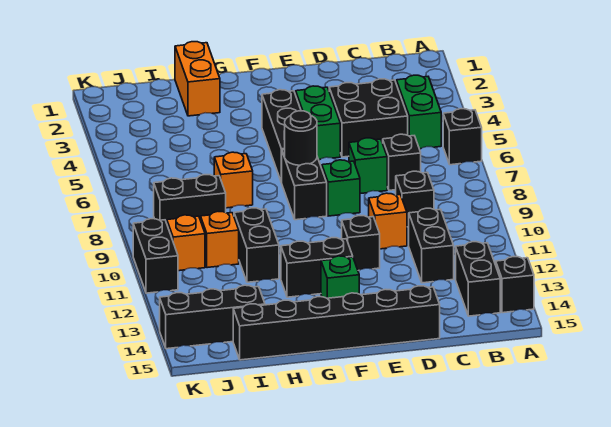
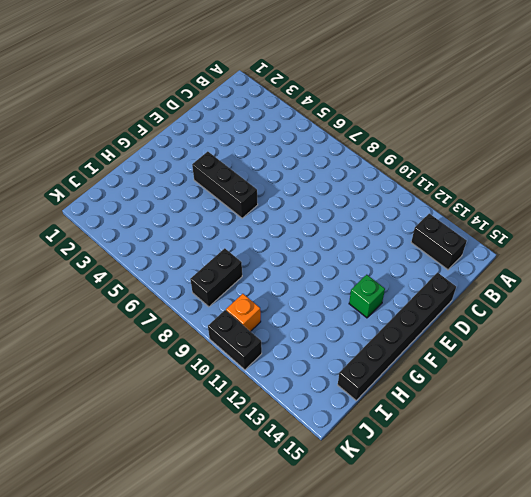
none -> black 1x1 brick [443,109,482,165]
none -> black 1x1 brick [496,257,534,313]
none -> green 1x2 brick [397,75,441,149]

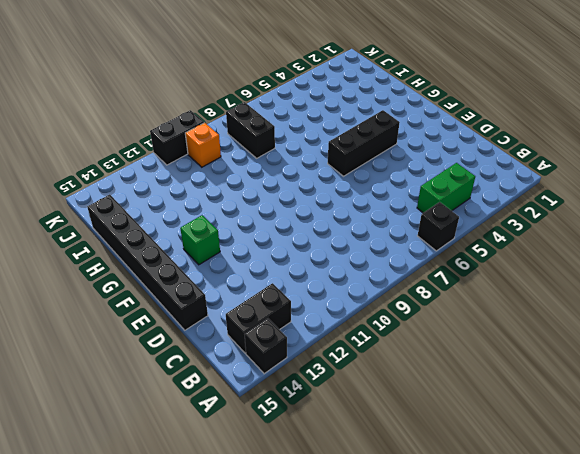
none -> black 2x2 brick [329,79,408,157]
none -> black 1x1 brick [383,134,421,190]
none -> black 1x1 brick [396,171,434,227]

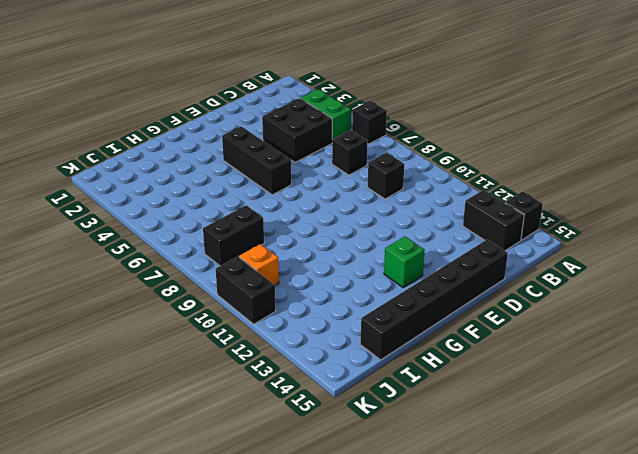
none -> black 1x2 brick [409,208,454,283]
none -> green 1x1 brick [349,138,387,194]
none -> orange 1x1 brick [369,193,407,249]

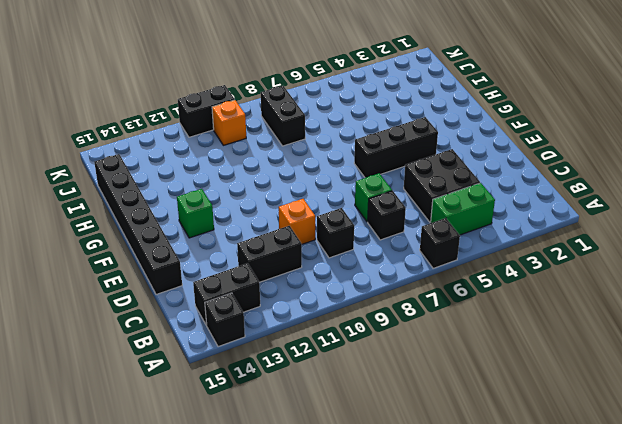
none -> green 1x2 brick [296,86,340,160]
none -> green 1x1 brick [322,160,360,216]
none -> black 1x1 brick [342,216,380,271]

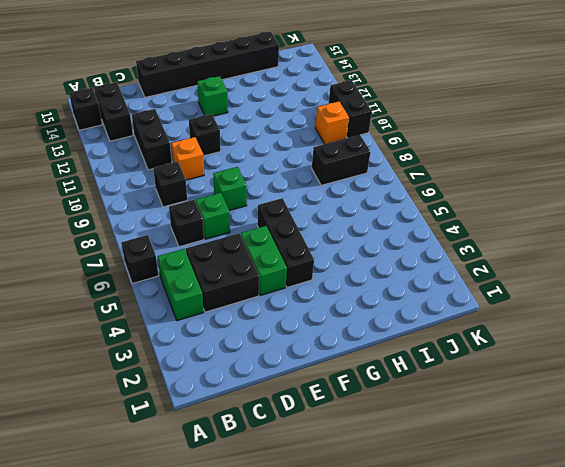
none -> black 1x2 brick [281,149,327,220]
none -> black 1x2 brick [281,238,353,297]
none -> orange 1x2 brick [175,42,220,116]

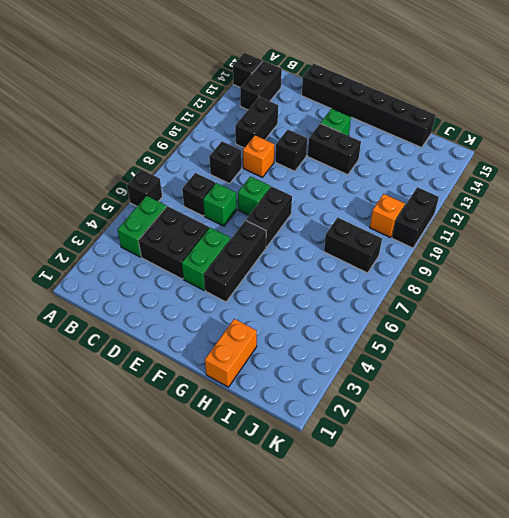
none -> orange 1x1 brick [214,152,253,208]
none -> black 1x2 brick [234,208,279,282]
none -> orange 1x1 brick [201,212,239,268]

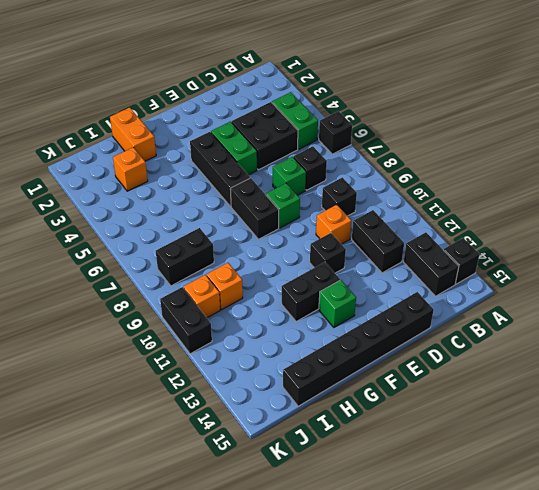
orange 1x1 brick [113,147,148,191] -> orange 1x1 brick moved to [214,152,253,208]
none -> black 1x2 brick [234,208,279,282]
none -> black 1x3 brick [160,285,265,349]
none -> black 1x1 round brick [284,111,317,165]

